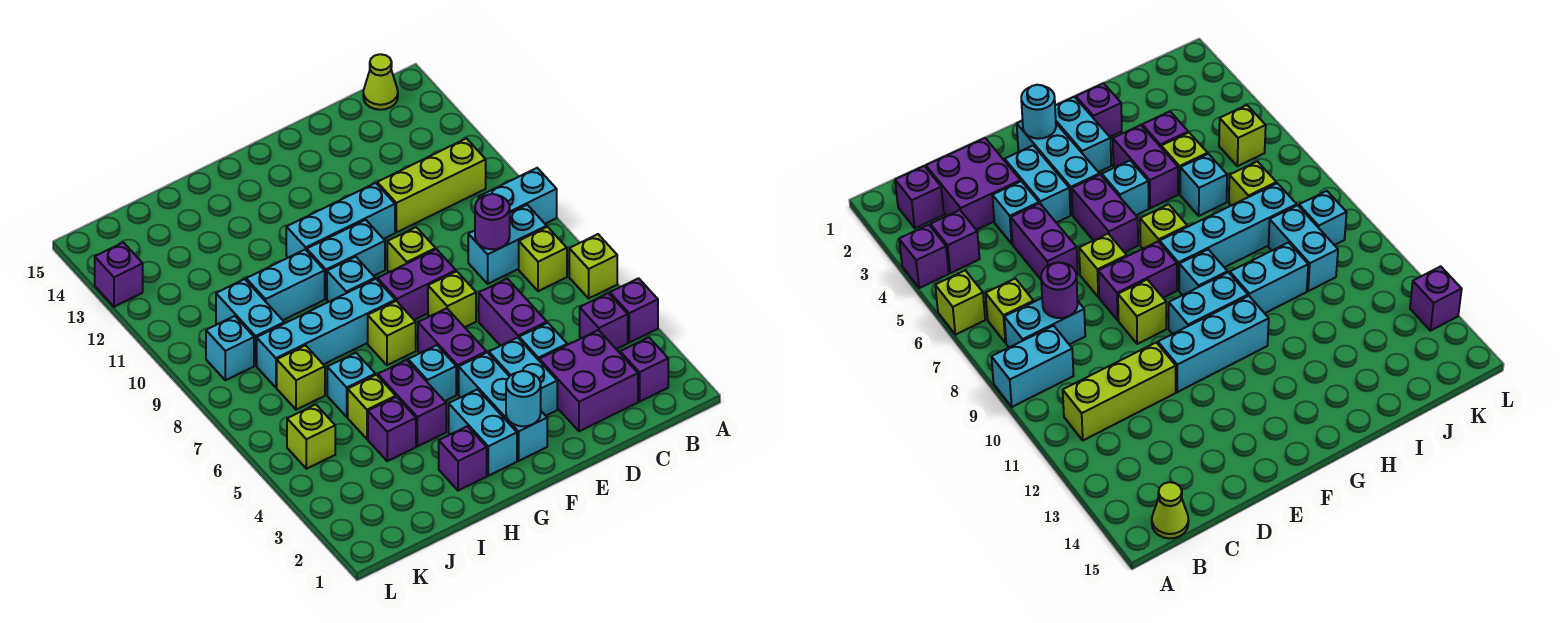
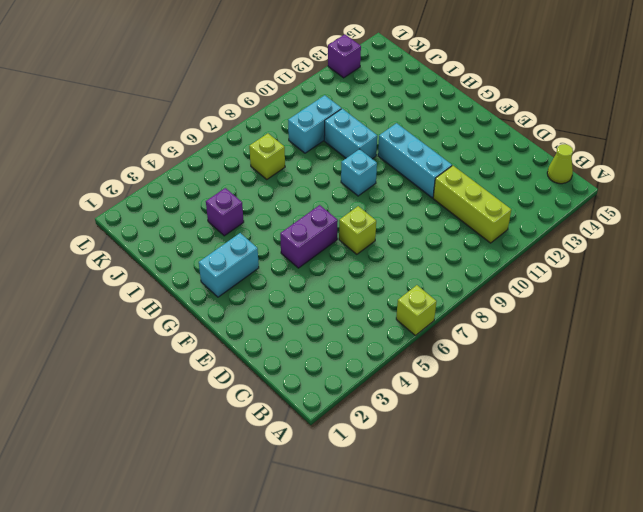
none -> purple 1x1 brick [610,278,658,343]
none -> cyan 1x2 brick [478,168,557,224]
none -> purple 1x1 brick [620,337,668,402]
none -> purple 1x1 brick [580,293,628,349]

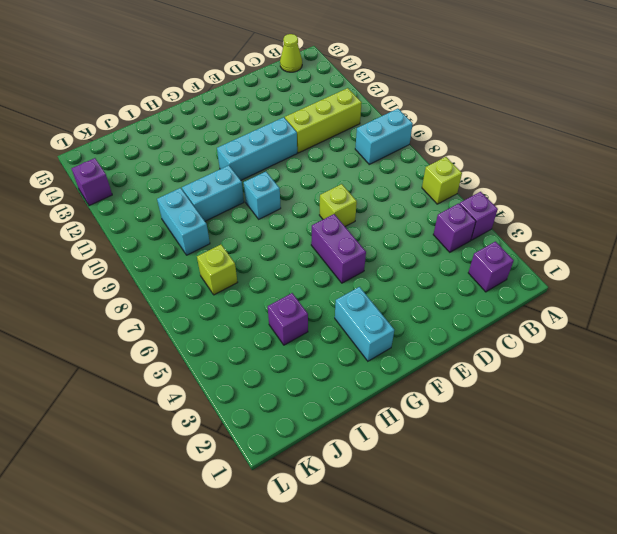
none -> lime 1x1 brick [519,227,567,291]
none -> cyan 1x2 brick [468,205,547,284]
none -> purple 2x2 brick [539,330,638,431]
none -> cyan 1x1 brick [519,323,567,360]

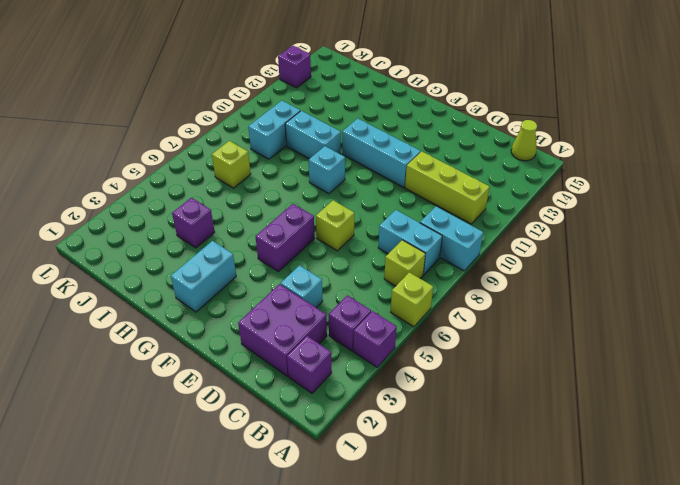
none -> purple 1x2 brick [479,279,547,346]
none -> cyan 1x2 brick [489,338,557,416]
none -> purple 1x2 brick [378,249,456,320]
none -> lime 1x1 brick [387,227,436,272]

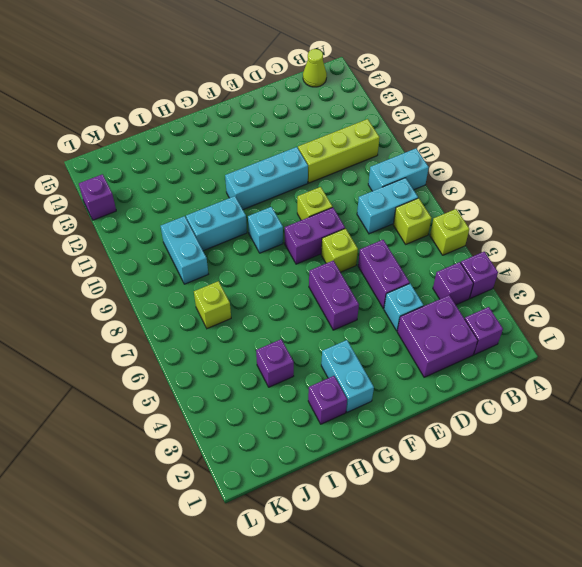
none -> cyan 1x2 brick [489,338,557,416]
none -> cyan 1x3 brick [459,352,547,461]
none -> cyan 1x2 brick [307,220,385,299]
none -> cyan 1x1 brick [408,345,456,401]

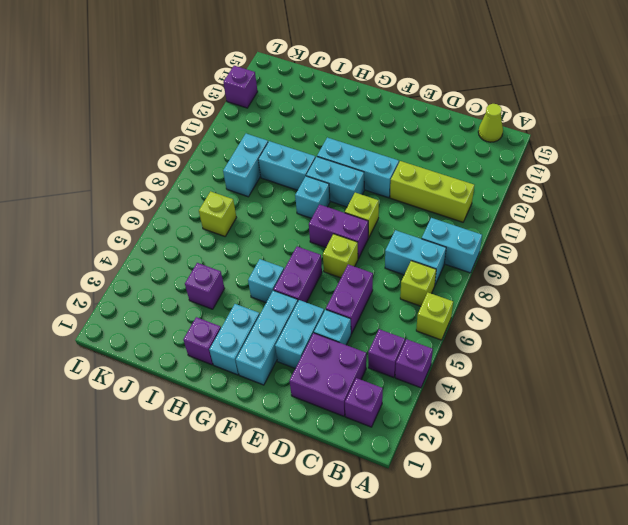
none -> lime 1x1 brick [368,301,416,365]
none -> cyan 1x4 brick [257,279,395,388]
none -> purple 1x2 brick [378,360,446,446]
none -> lime 1x1 brick [348,375,396,439]

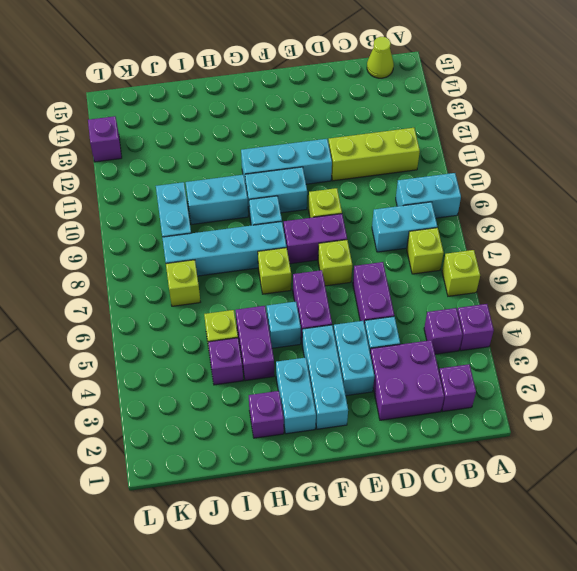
none -> cyan 1x1 brick [327,353,375,417]
none -> lime 1x1 brick [287,404,335,469]
none -> cyan 1x1 brick [206,316,254,380]
none -> purple 1x1 round brick [475,194,510,249]

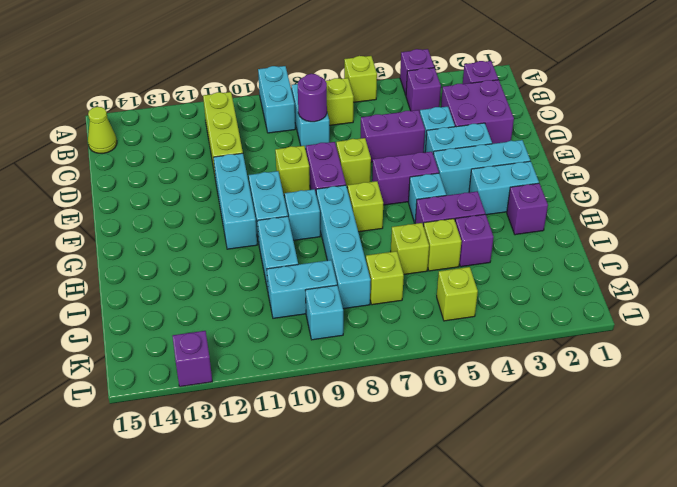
lime 1x1 brick [391,223,429,274] -> cyan 1x1 brick [327,353,375,417]
none -> cyan 1x1 round brick [506,371,541,426]

